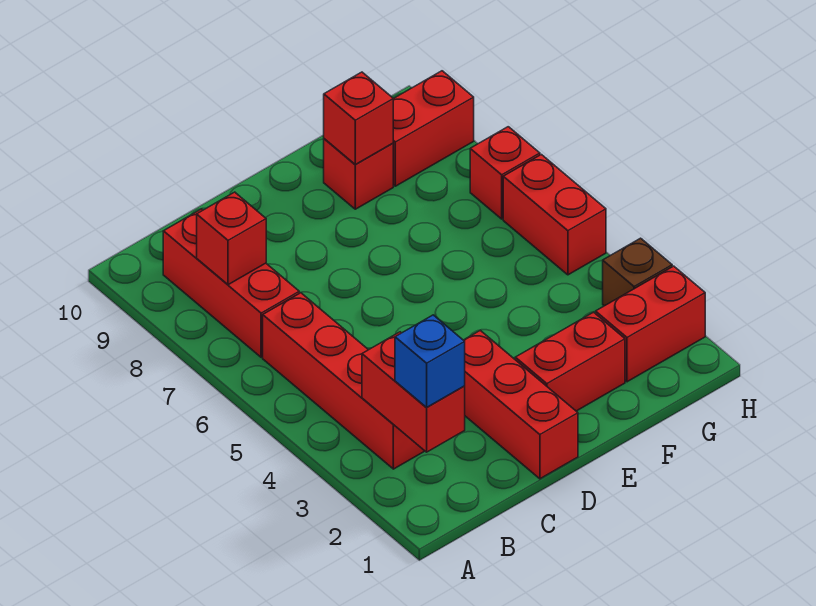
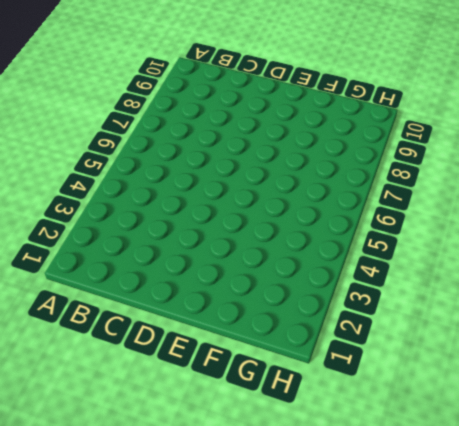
none -> red 1x4 brick [263,293,424,469]
none -> red 1x3 brick [163,209,299,357]
none -> red 1x3 brick [464,330,578,479]

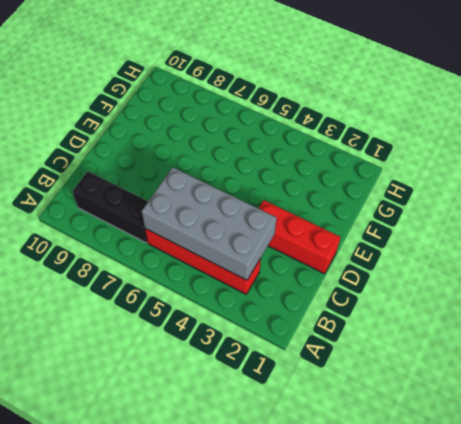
grey 2x4 brick [141,167,277,280] -> red 1x2 brick [362,332,465,452]
black 1x3 brick [72,171,148,243] -> red 1x3 brick [163,209,299,357]
none -> red 1x2 brick [515,312,625,411]
none -> red 1x1 brick [324,139,393,209]
none -> red 1x2 brick [596,266,705,382]

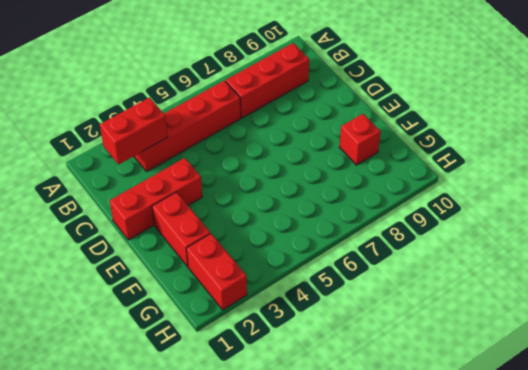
none -> red 1x2 brick [393,71,474,186]
none -> brown 1x1 brick [603,238,672,306]
none -> red 1x2 brick [503,155,606,275]

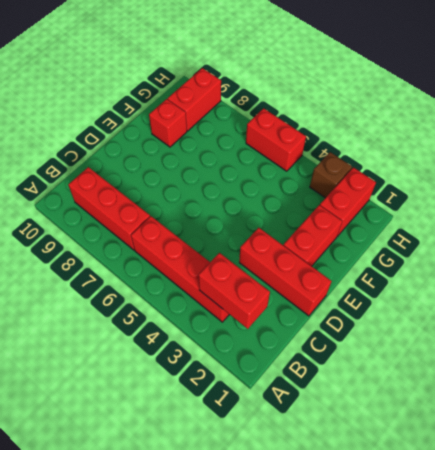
none -> red 1x1 brick [470,127,540,219]
none -> red 1x1 brick [197,192,266,285]
none -> red 1x1 brick [324,72,393,164]

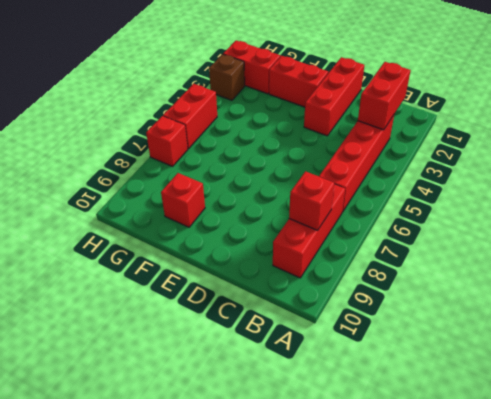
none -> red 1x2 brick [393,71,474,186]
none -> red 1x1 brick [324,72,393,164]
none -> blue 1x1 brick [395,315,465,408]

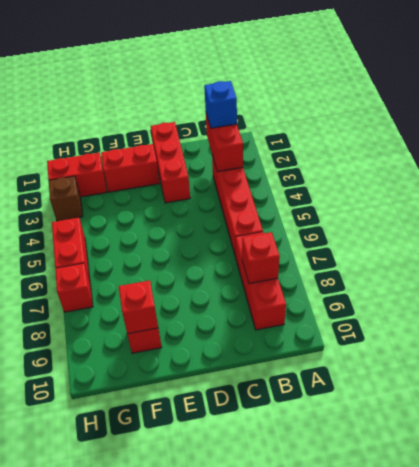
none -> red 1x2 brick [393,71,474,186]

